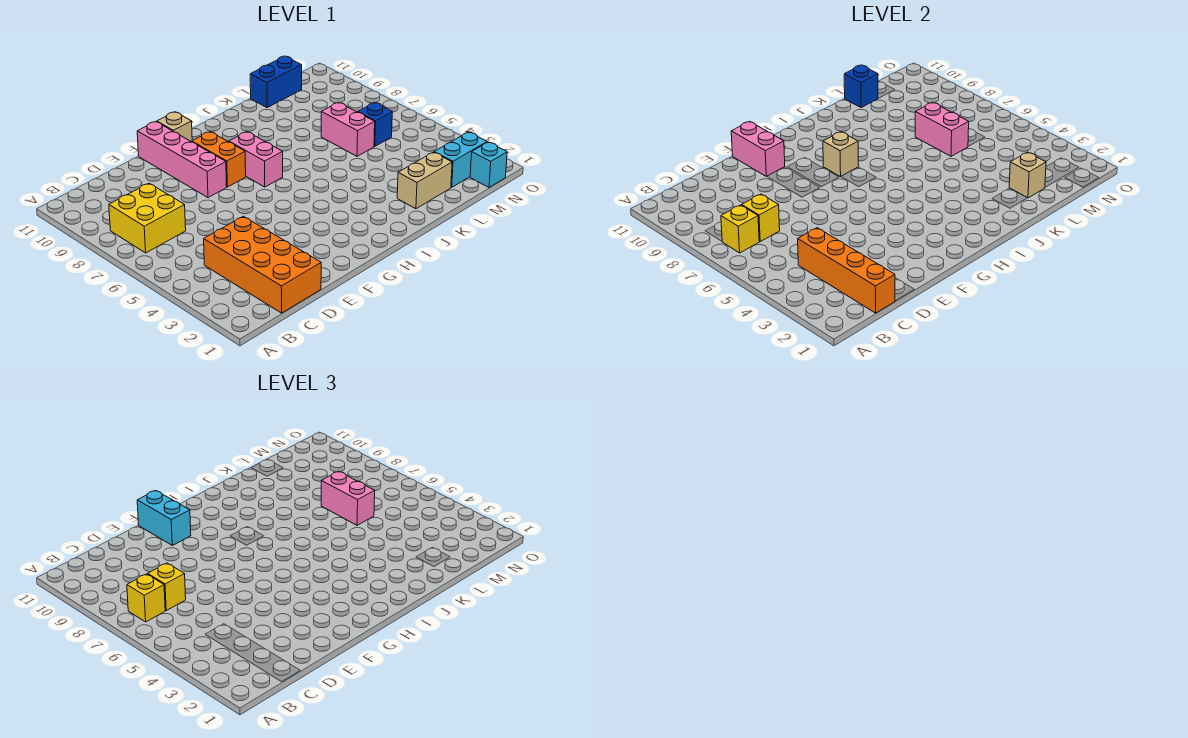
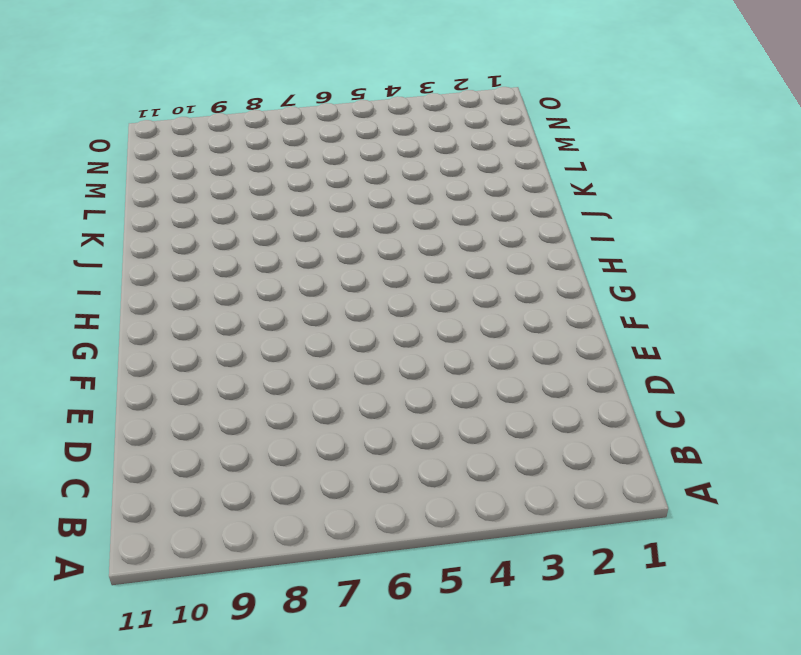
none -> yellow 2x2 brick [109,183,186,253]
none -> orange 2x4 brick [204,216,321,313]
none -> pink 1x4 brick [137,122,227,198]

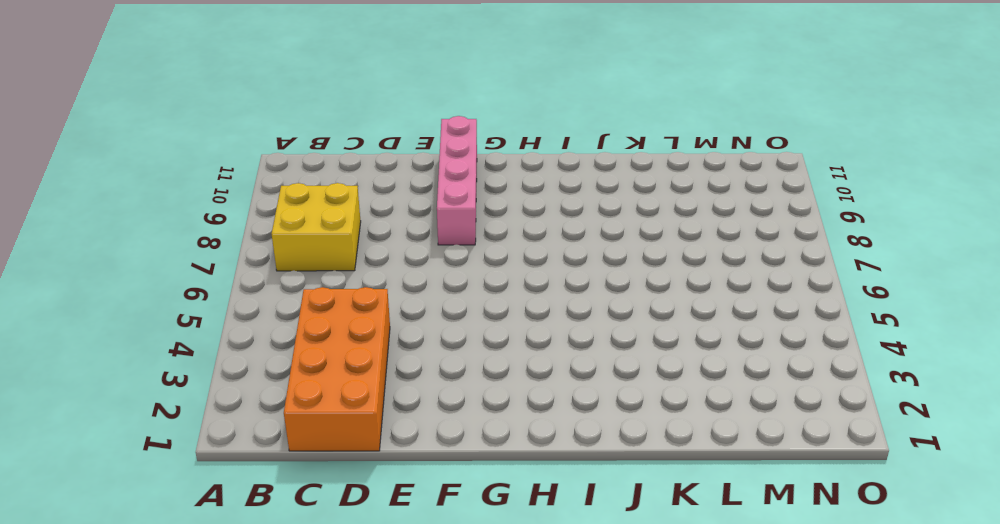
none -> orange 1x2 brick [192,132,246,187]
none -> tan 1x1 brick [157,112,192,142]
none -> pink 1x2 brick [229,132,283,187]

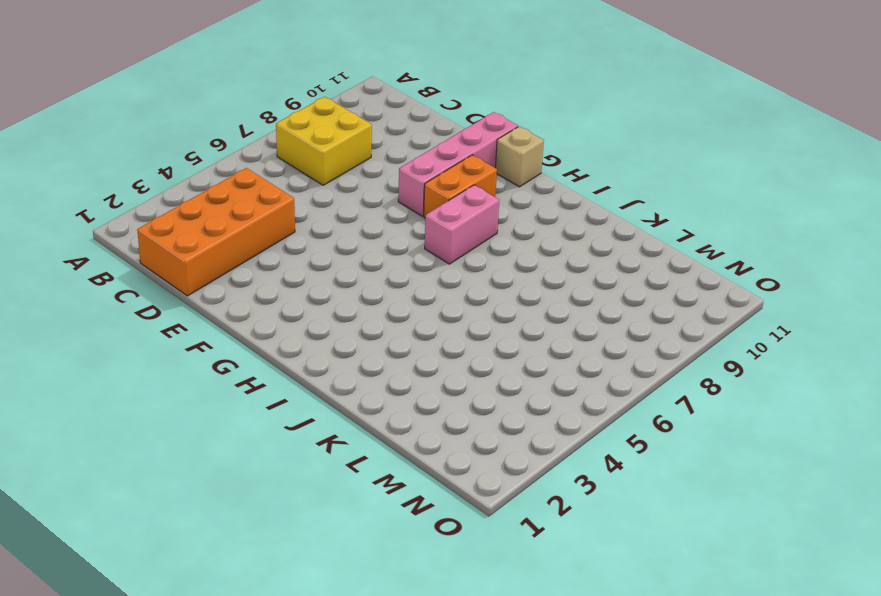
none -> tan 1x2 brick [397,152,452,209]
none -> pink 1x2 brick [321,102,375,156]
none -> blue 1x2 brick [250,56,302,108]

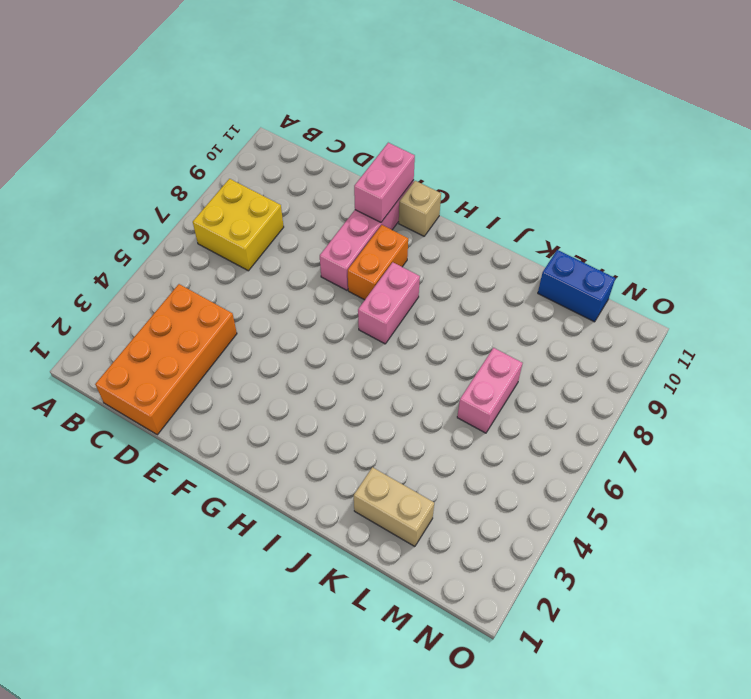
none -> cyan 1x2 brick [434,132,487,187]
none -> blue 1x1 brick [358,103,392,146]
none -> cyan 1x1 brick [470,142,507,187]

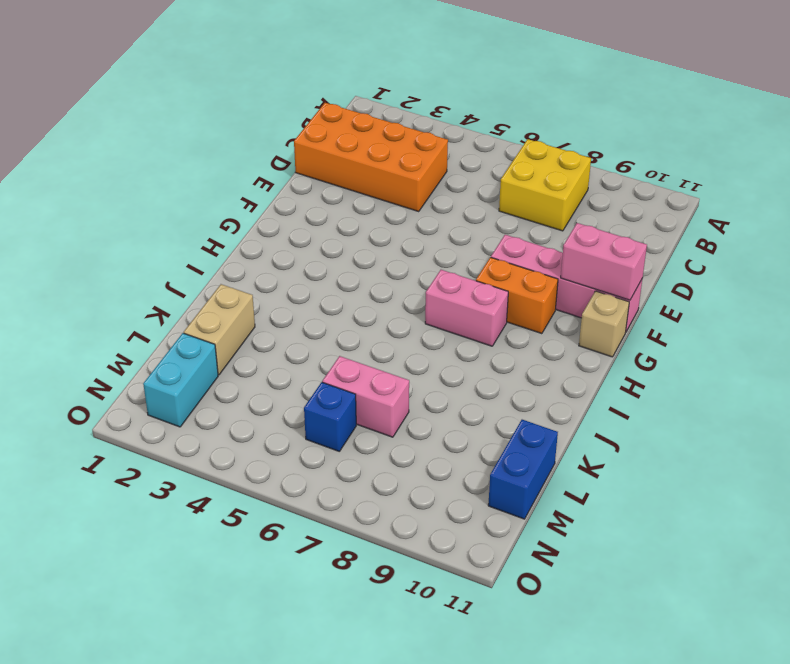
none -> cyan 1x1 brick [470,142,507,187]
none -> yellow 1x1 brick [721,205,760,253]
none -> orange 1x4 brick [798,228,895,313]

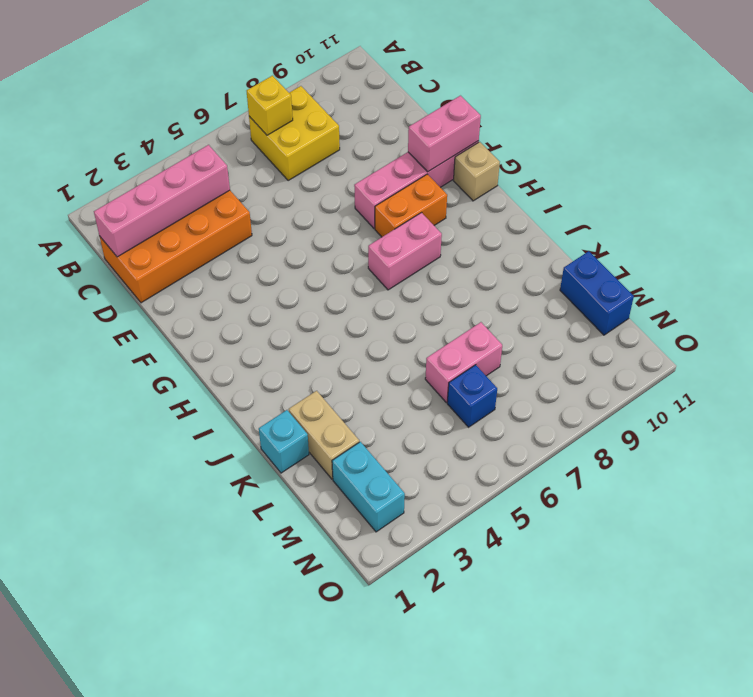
pink 1x4 brick [94,145,230,257] -> orange 1x4 brick [798,228,895,313]
cyan 1x1 brick [259,410,309,473] -> cyan 1x1 brick moved to [470,142,507,187]
none -> yellow 1x1 brick [742,194,780,241]
none -> tan 1x1 brick [823,132,859,177]
none -> tan 1x1 brick [1009,152,1046,198]

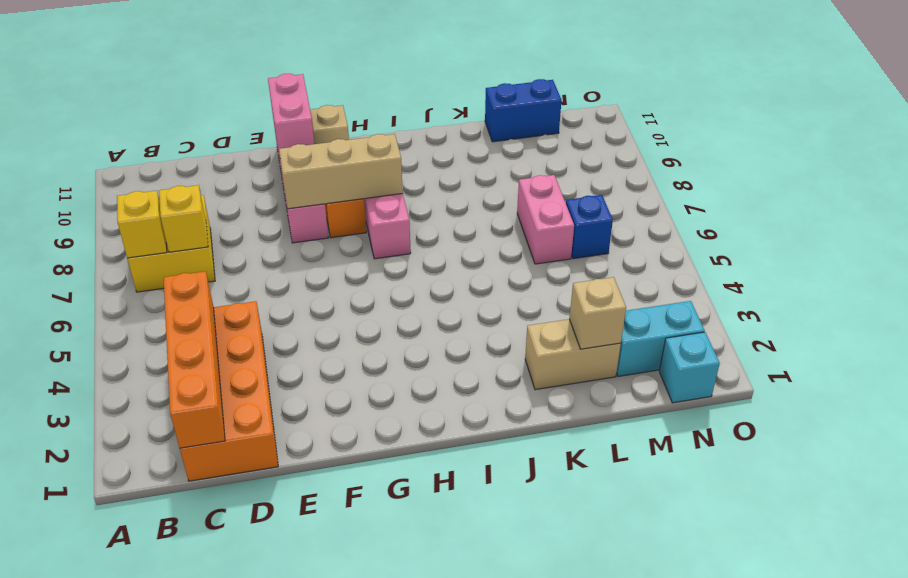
tan 1x3 brick [279,134,403,209] -> tan 1x1 brick [823,132,859,177]
none -> pink 1x2 brick [915,102,969,156]
none -> blue 1x1 brick [844,65,878,108]
none -> yellow 1x1 brick [127,574,165,622]

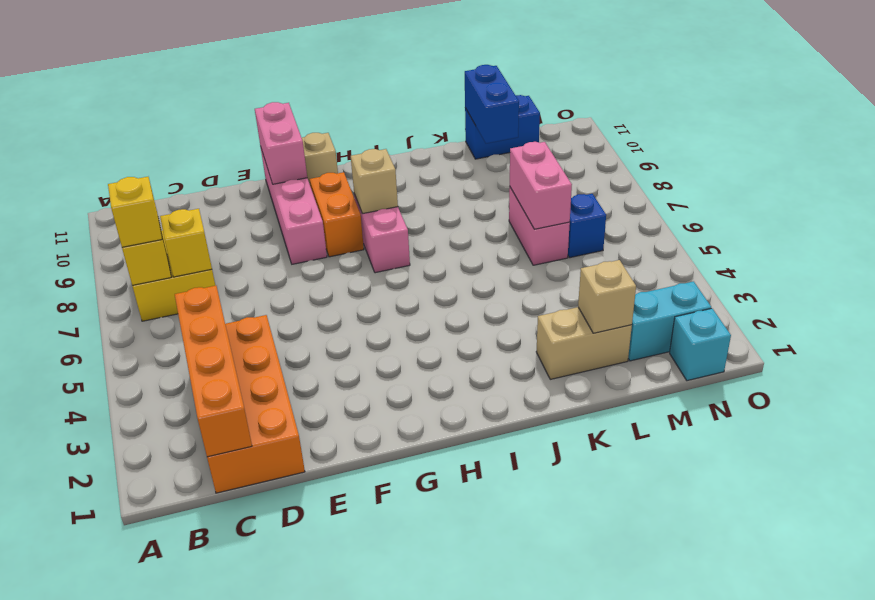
blue 1x2 brick [465,65,519,143] -> blue 1x1 brick [844,65,878,108]
none -> yellow 1x1 brick [148,563,186,610]
none -> cyan 1x2 brick [137,491,191,545]
none -> pink 1x2 brick [321,471,375,525]

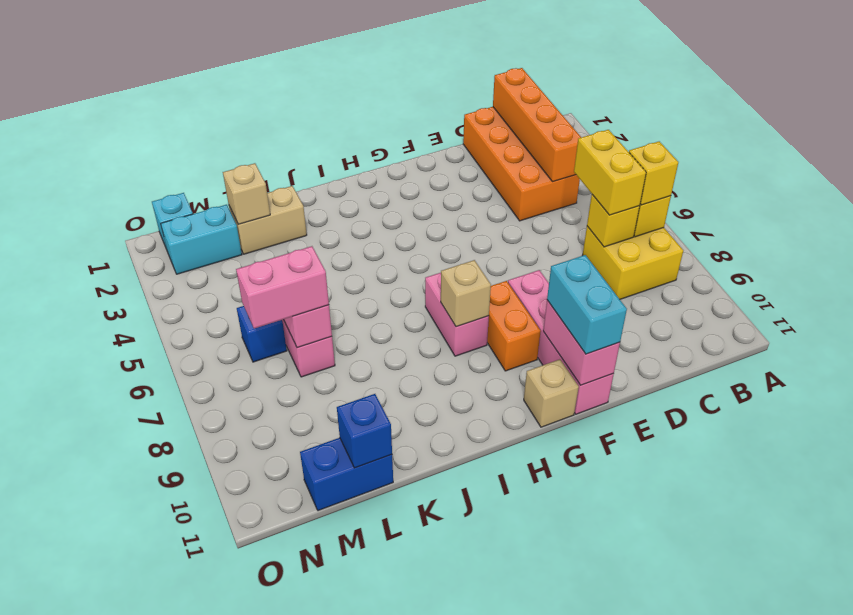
yellow 1x2 brick [574,130,646,215] -> yellow 1x1 brick [148,563,186,610]
pink 1x2 brick [236,246,329,328] -> pink 1x2 brick turned to [321,471,375,525]

